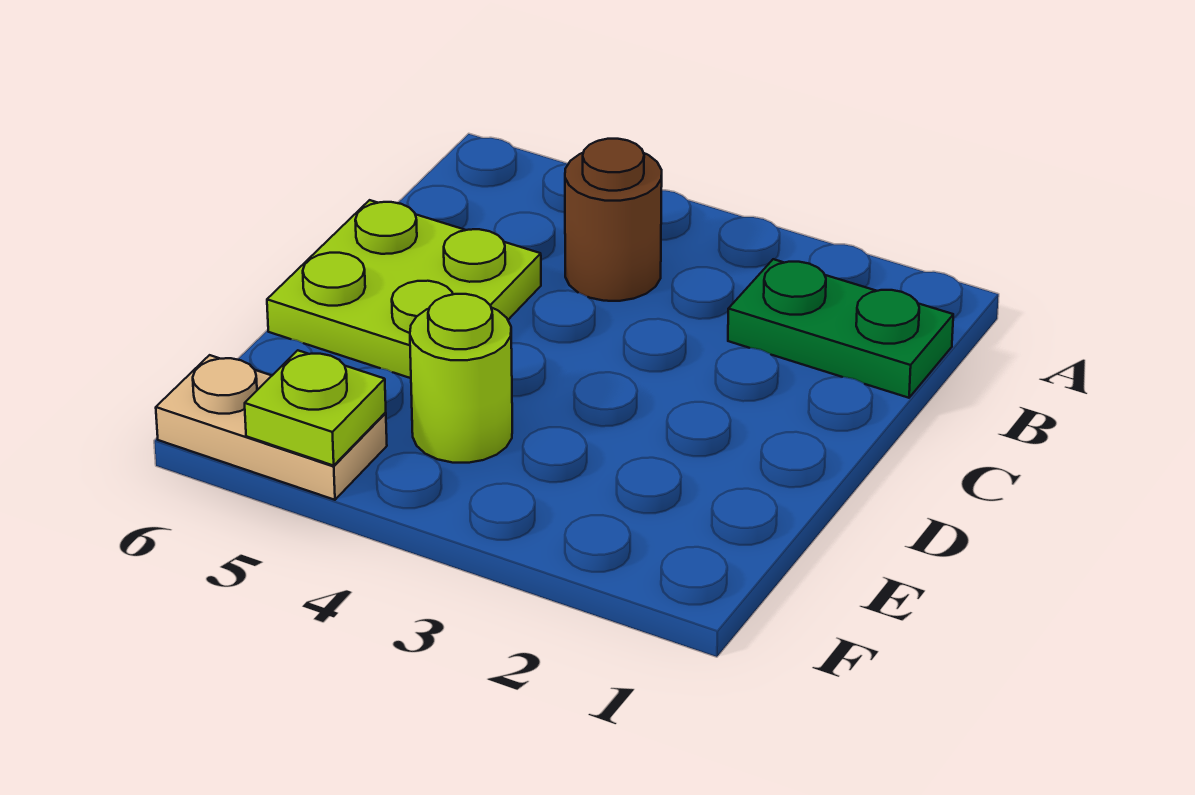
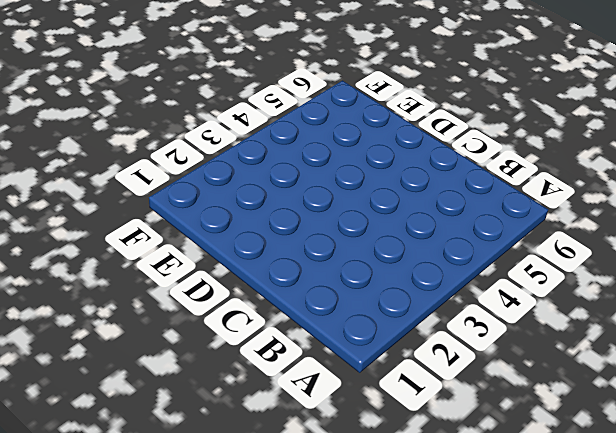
none -> green 1x2 plate [728,259,953,398]
none -> brown 1x1 round brick [565,139,662,301]

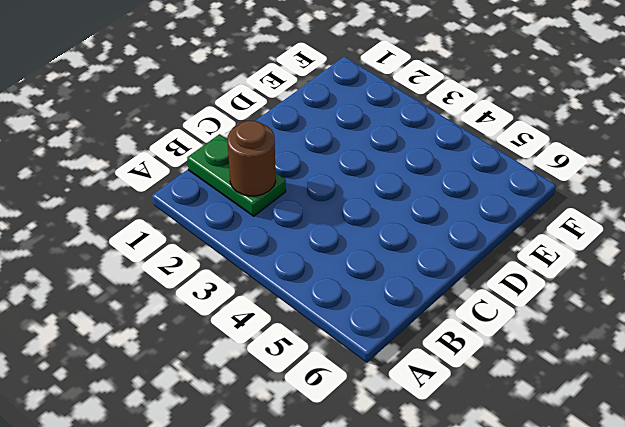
brown 1x1 round brick [228,121,276,196] -> brown 1x1 round brick moved to [565,139,662,301]
none -> lime 2x2 plate [267,200,541,378]
none -> lime 1x1 round brick [410,294,512,463]

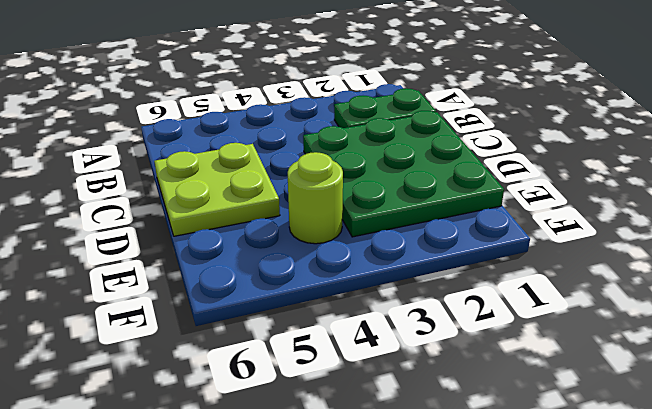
green 3x3 plate [303,111,504,237] -> none
none -> brown 1x1 round brick [565,139,662,301]
none -> tan 1x2 plate [156,355,387,500]

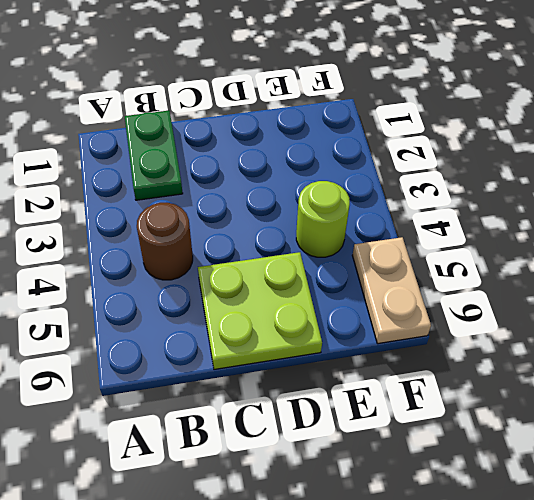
none -> lime 1x1 plate [245,350,386,466]

